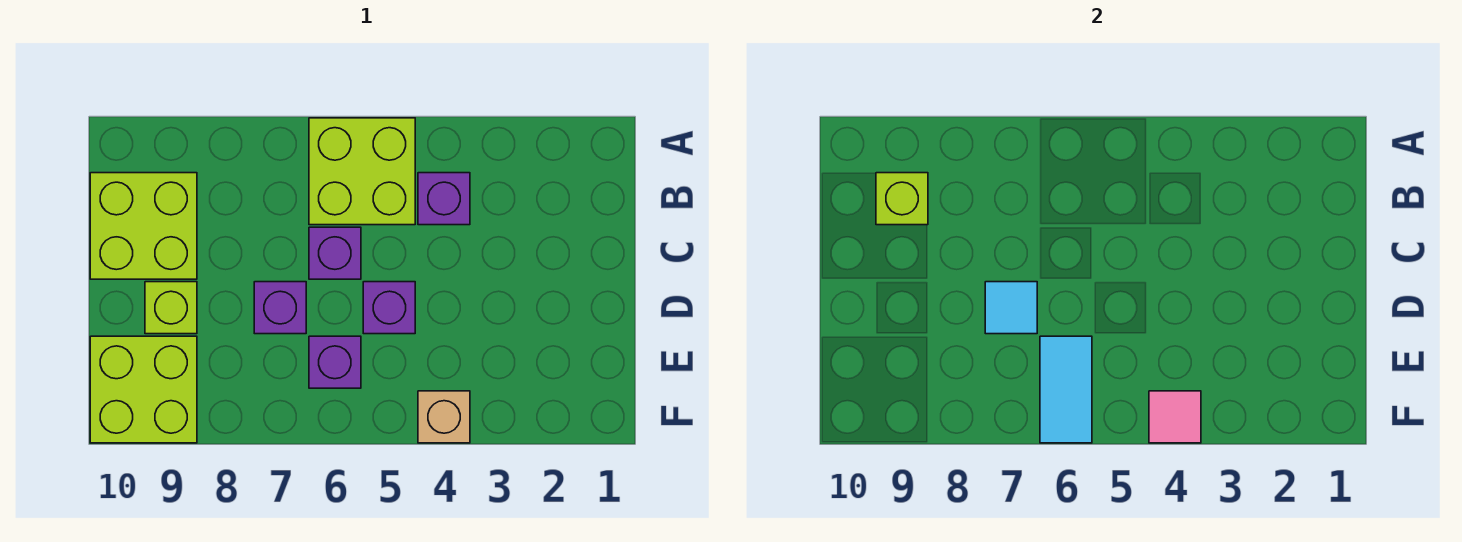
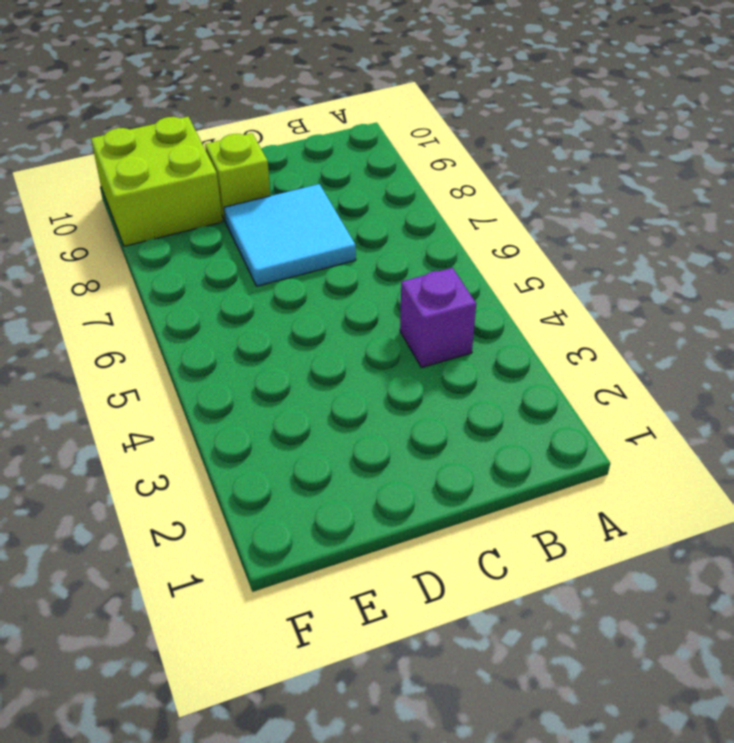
cyan 2x2 tile [224,184,356,286] -> purple 1x1 brick [254,282,306,334]
none -> lime 2x2 brick [309,118,415,225]
none -> lime 2x2 brick [90,173,197,279]
none -> purple 1x1 brick [309,227,361,279]

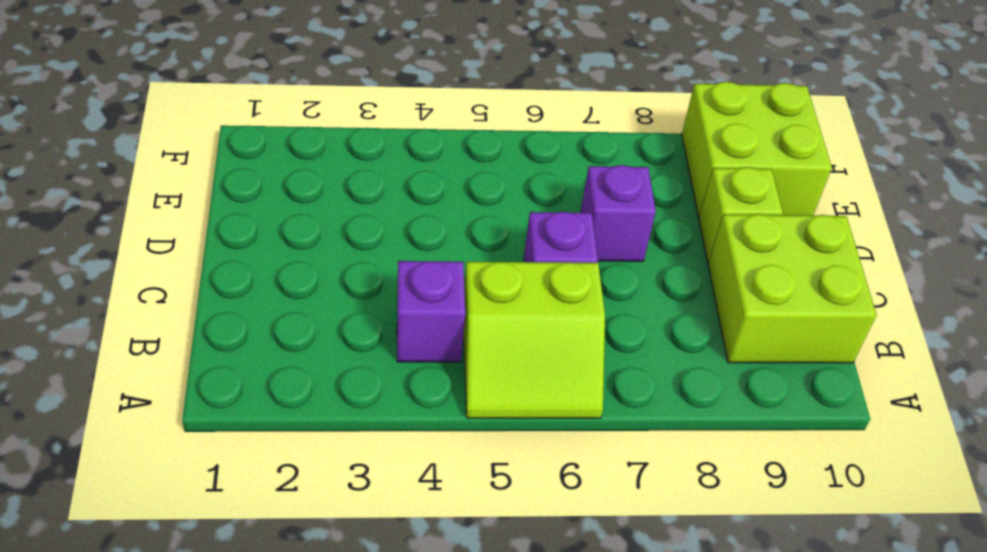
lime 2x2 slope [463,262,605,418] -> lime 2x2 brick [309,118,415,225]
none -> purple 1x1 brick [363,282,415,334]
none -> purple 1x1 brick [309,336,361,388]
none -> tan 1x1 brick [418,391,470,443]

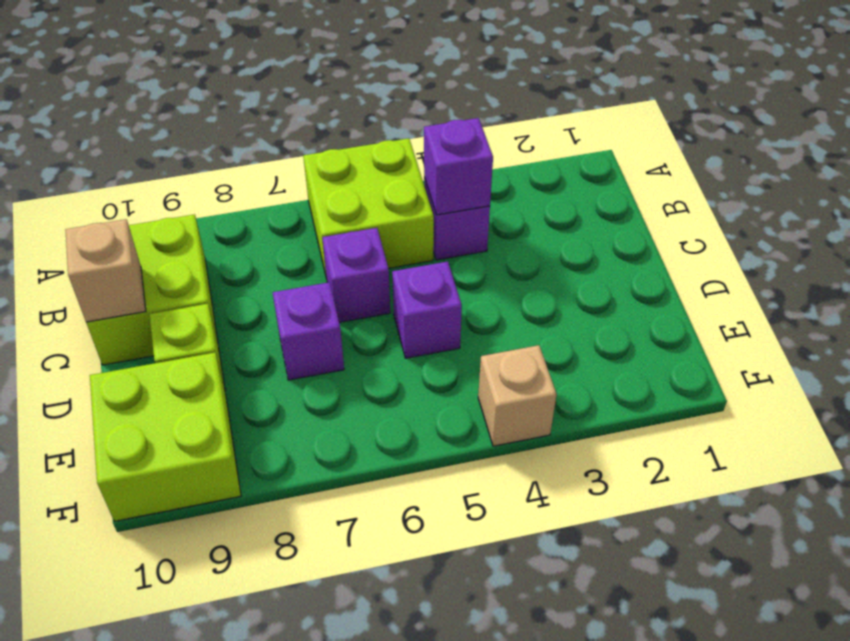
purple 1x1 brick [424,118,493,215] -> purple 1x1 brick moved to [309,336,361,388]
tan 1x1 brick [65,219,146,322] -> none
none -> lime 1x1 brick [876,173,928,225]
none -> cyan 1x1 tile [985,282,1037,334]
none -> cyan 1x2 tile [1040,336,1092,443]

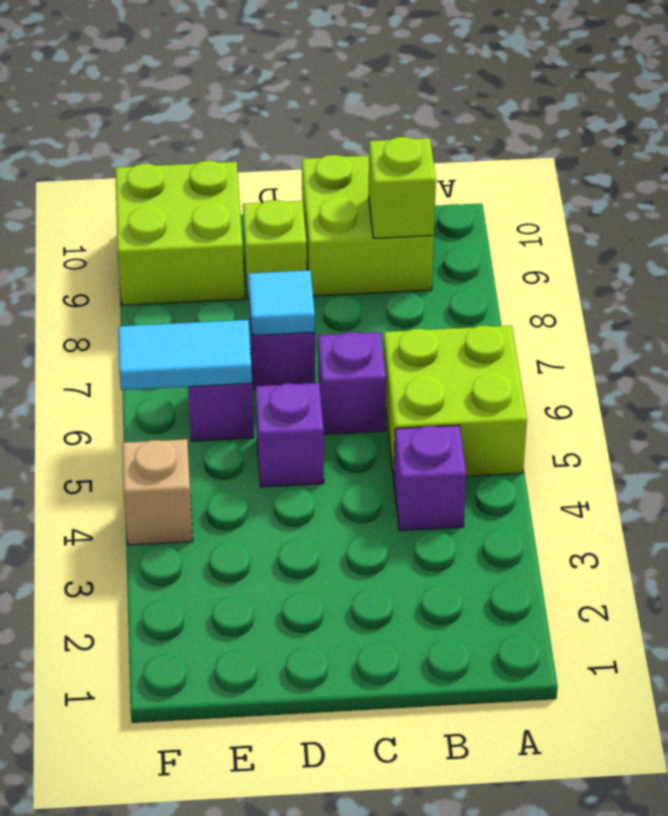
none -> pink 1x1 tile [1149,391,1201,443]

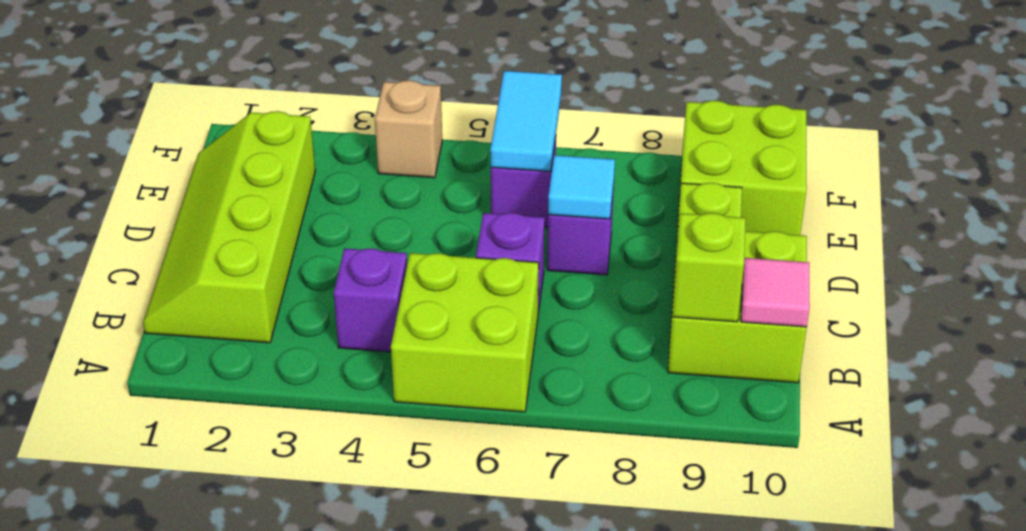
lime 2x4 slope [143,111,315,343] -> none
pink 1x1 tile [741,258,810,327] -> pink 1x1 tile moved to [1149,391,1201,443]
none -> purple 1x1 brick [363,282,415,334]

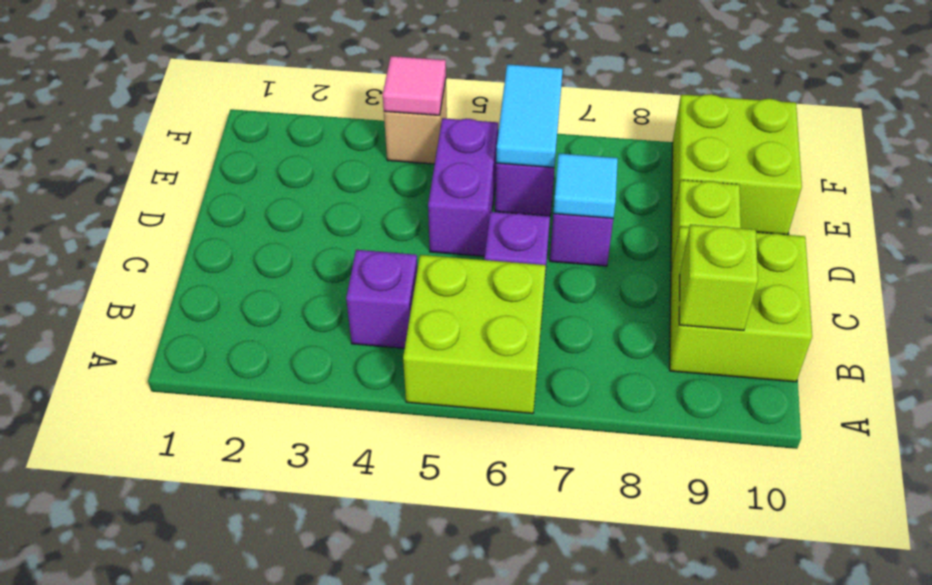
purple 1x2 brick [428,118,498,256] -> purple 1x1 brick [363,282,415,334]

